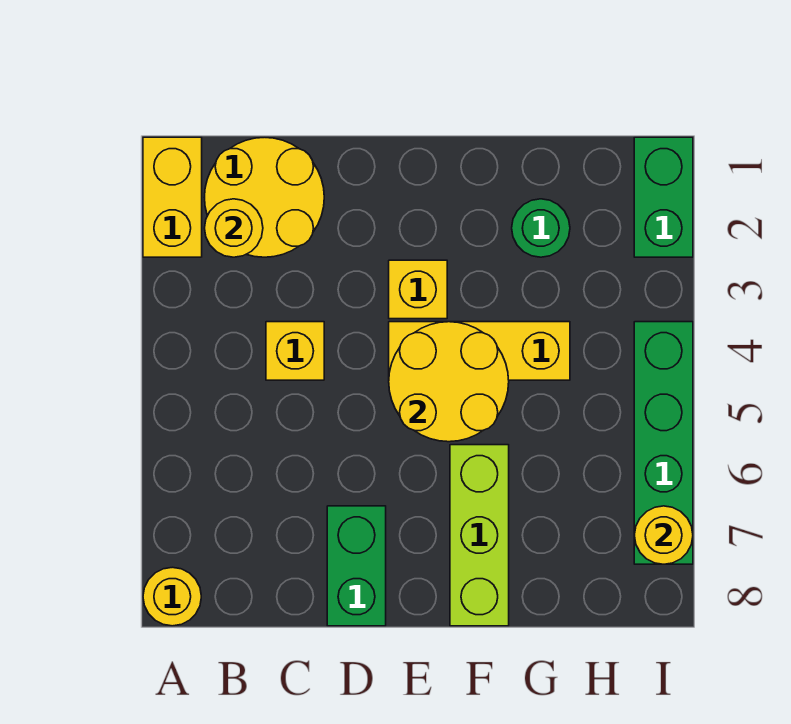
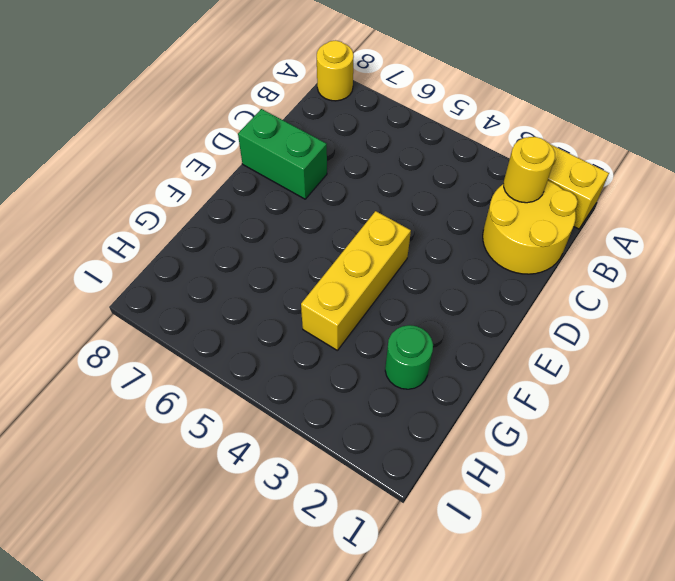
none -> yellow 1x1 brick [266,322,324,380]
none -> yellow 1x1 brick [389,260,447,319]
none -> lime 1x3 brick [450,445,509,626]

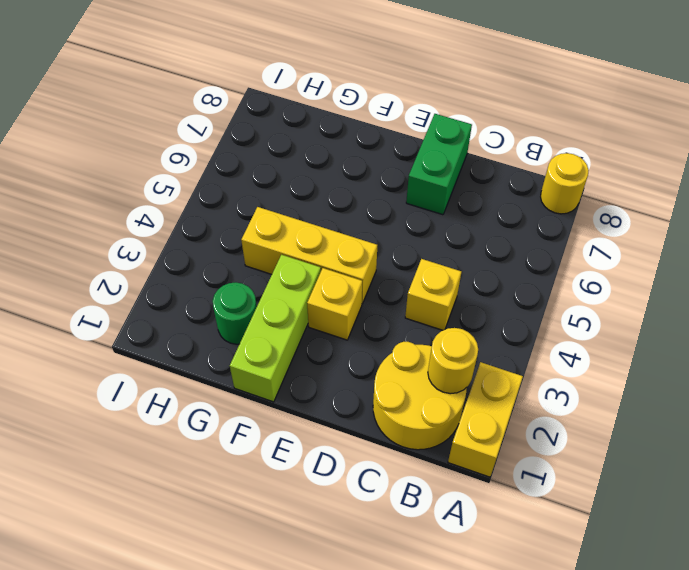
lime 1x3 brick [230,255,321,402] -> lime 1x3 brick moved to [450,445,509,626]
none -> green 1x2 brick [634,137,693,257]
none -> green 1x4 brick [634,322,693,564]
none -> yellow 2x2 round brick [389,322,509,442]

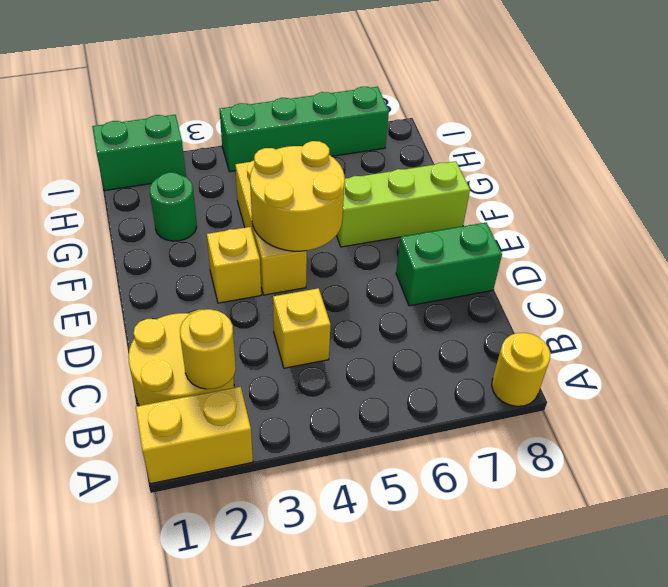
none -> yellow 1x1 round brick [634,506,693,564]

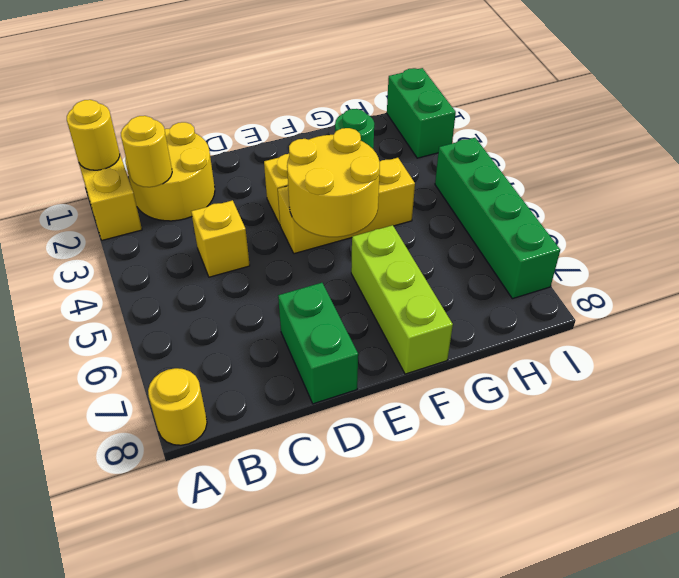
yellow 1x1 round brick [67,100,120,170] -> yellow 1x1 round brick moved to [634,506,693,564]

